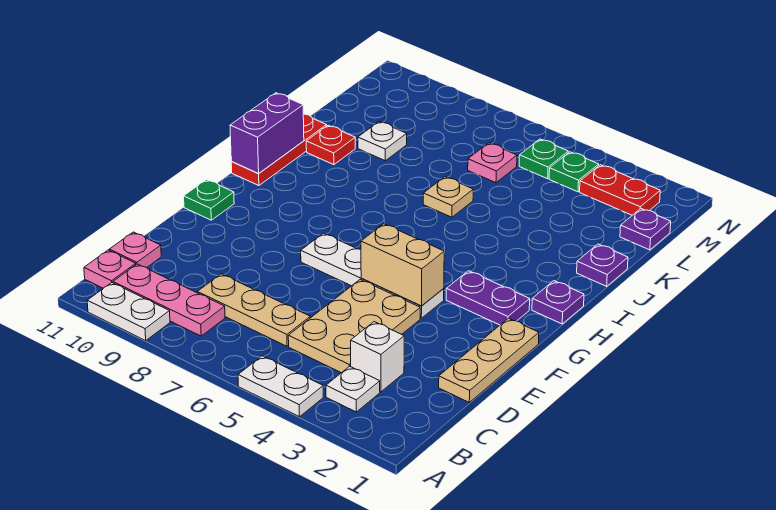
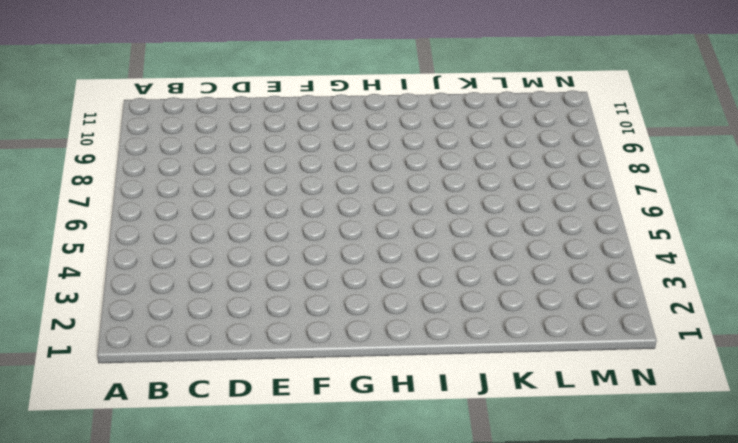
none -> white 1x2 plate [238,356,323,417]
none -> white 1x2 plate [87,283,170,341]
none -> white 1x1 plate [326,366,380,412]

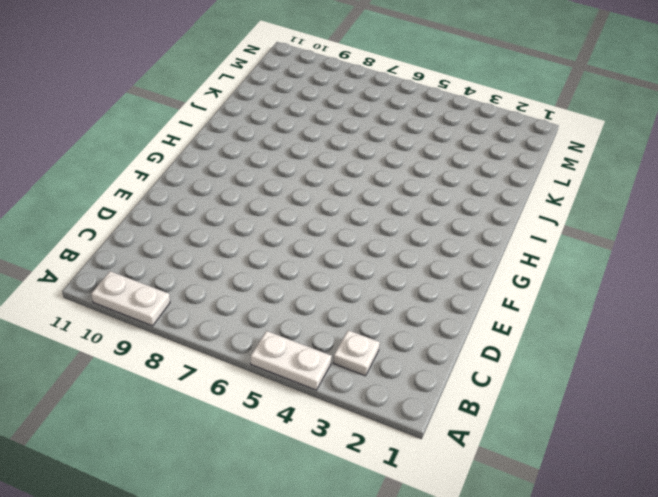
none -> pink 1x3 plate [113,264,225,336]
none -> pink 1x1 plate [84,250,136,288]
none -> white 1x1 brick [351,322,404,392]

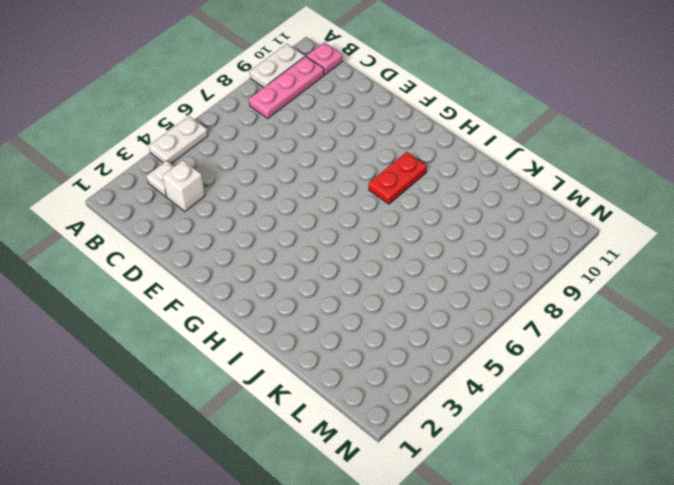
red 1x2 plate [369,152,427,204] -> red 1x2 plate moved to [580,165,660,215]
none -> tan 2x3 plate [288,280,420,373]
none -> tan 1x3 plate [197,274,310,346]
none -> pink 1x1 plate [109,232,161,268]

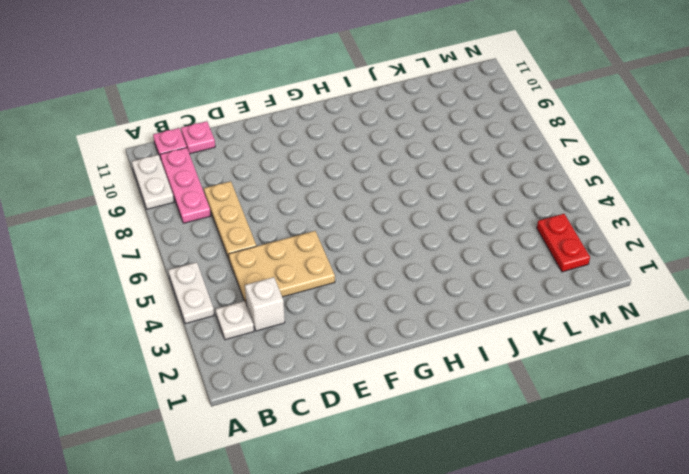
none -> tan 1x3 plate [439,318,539,402]
none -> white 1x4 plate [301,233,444,318]
none -> green 1x1 plate [184,180,234,220]

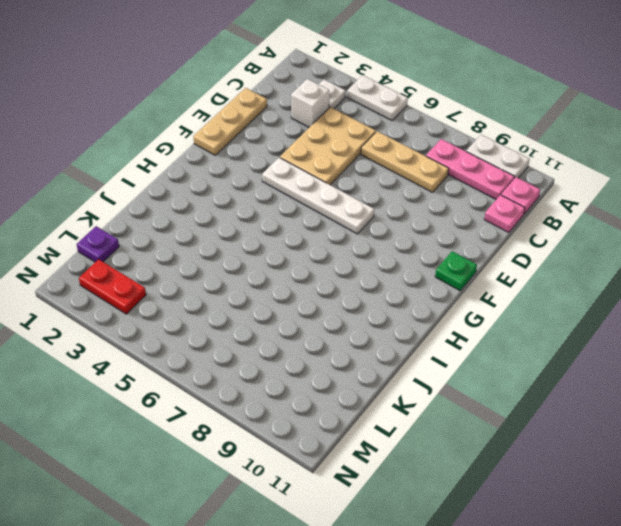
none -> purple 1x2 plate [446,271,530,325]
none -> purple 1x1 plate [532,281,584,324]
none -> red 1x3 plate [231,114,327,186]

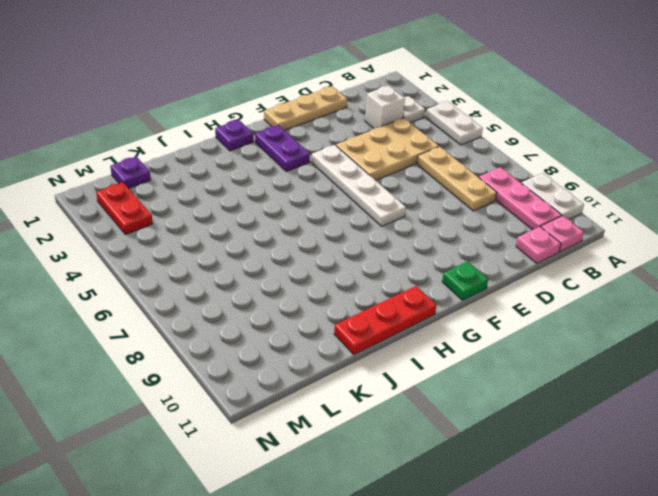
none -> purple 1x1 plate [577,244,628,286]
none -> tan 1x1 plate [423,177,473,217]
none -> red 1x1 plate [306,125,355,165]

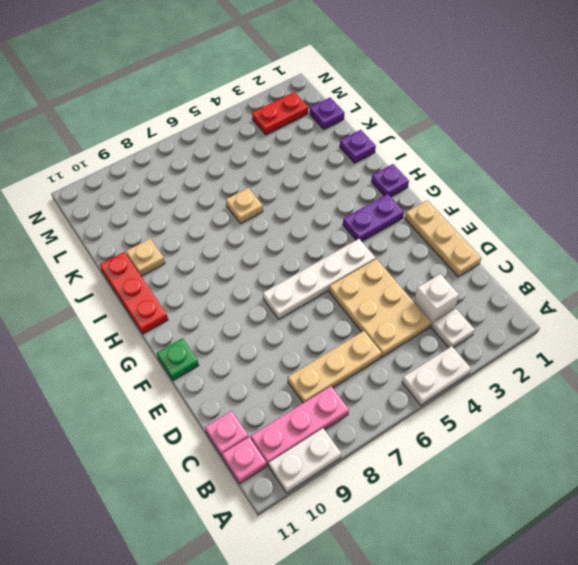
tan 1x1 plate [126,239,165,276] -> red 1x1 plate [306,125,355,165]
none -> white 1x1 plate [358,122,407,161]
none -> pink 1x1 plate [468,143,517,183]
none -> green 1x1 plate [549,152,599,192]

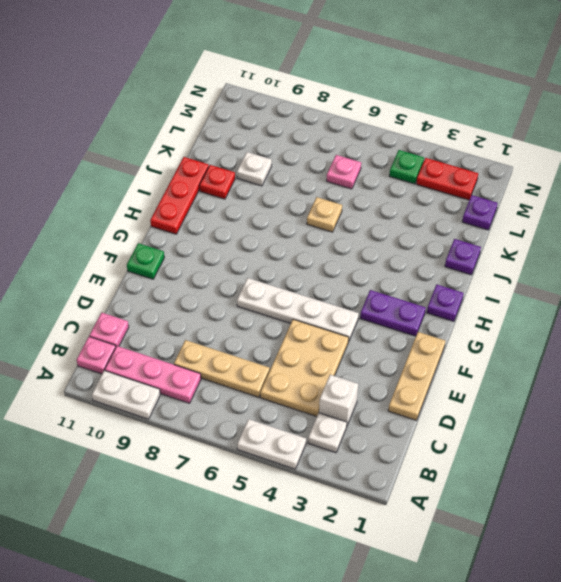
none -> green 1x1 plate [519,139,568,179]
none -> tan 1x2 brick [361,224,444,306]
none -> purple 1x2 brick [230,93,304,173]

